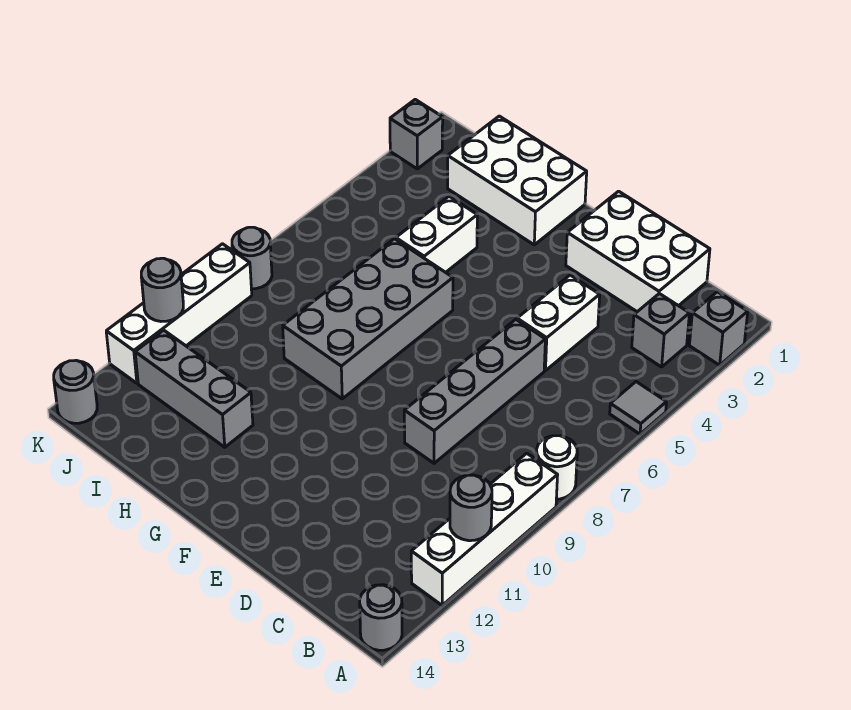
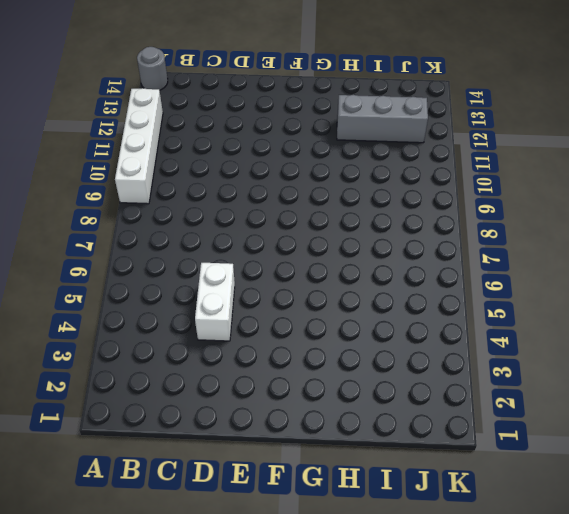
none -> grey 1x1 brick [689,292,748,365]
none -> grey 1x1 tile [610,382,666,434]
none -> white 1x1 round brick [536,436,577,499]

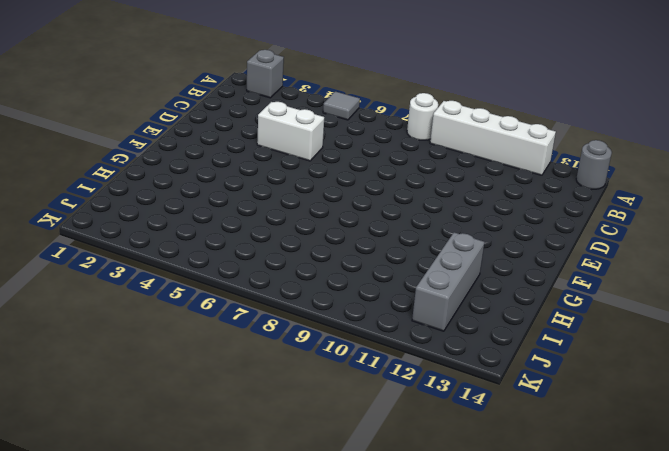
none -> grey 1x1 brick [632,294,689,367]
none -> white 2x3 brick [566,191,710,312]
none -> grey 1x4 brick [404,319,545,463]

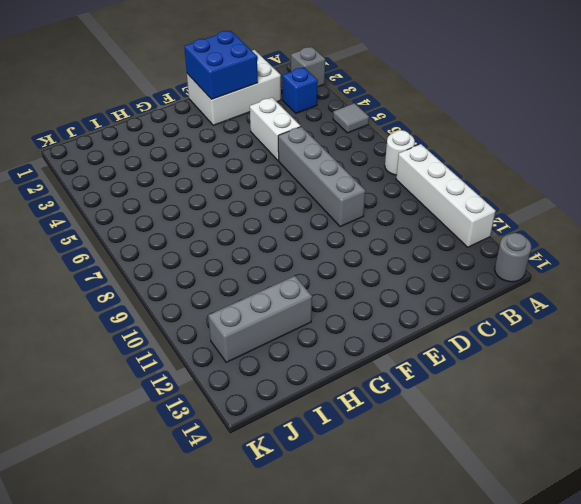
blue 1x1 brick [282,67,318,113] -> grey 1x1 brick [632,294,689,367]
blue 2x2 brick [184,31,258,99] -> none
none -> white 2x3 brick [448,116,587,245]
none -> grey 2x4 brick [283,239,453,399]
none -> white 1x2 brick [396,196,477,272]

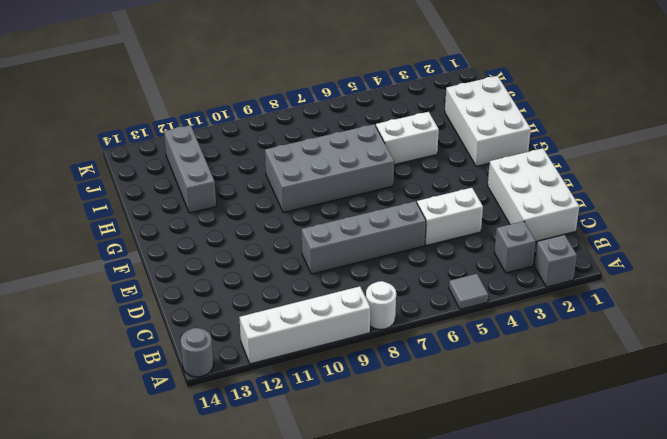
none -> grey 1x1 brick [390,100,443,169]
none -> grey 1x1 round brick [232,227,272,289]
none -> white 1x4 brick [106,244,252,383]

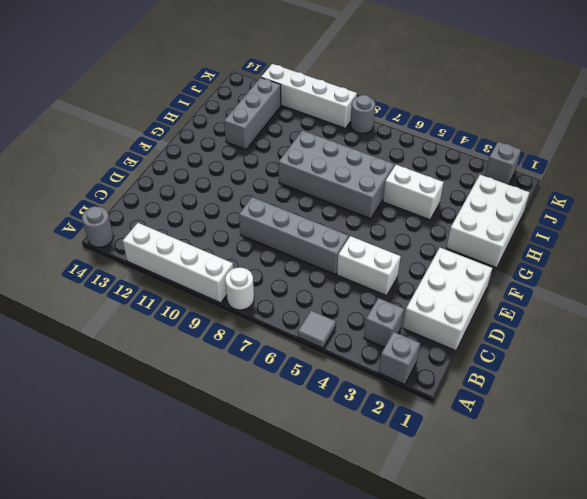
none -> grey 1x1 round brick [54,360,97,423]
none -> grey 1x1 round brick [450,475,492,541]
none -> grey 1x1 round brick [141,258,183,321]

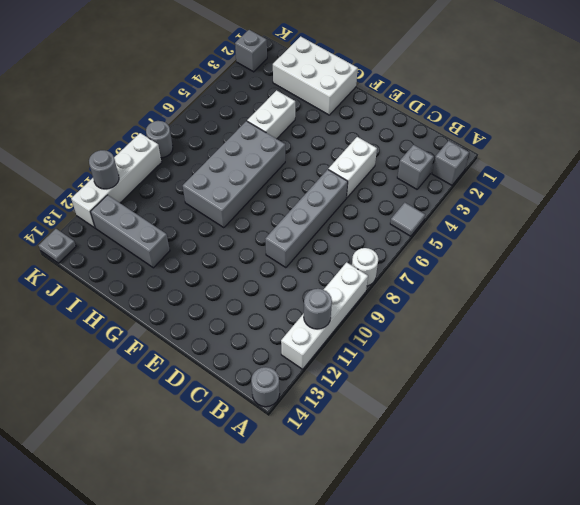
grey 1x1 plate [39,229,76,263] -> grey 1x1 round brick [54,360,97,423]
none -> white 2x3 brick [566,191,710,312]

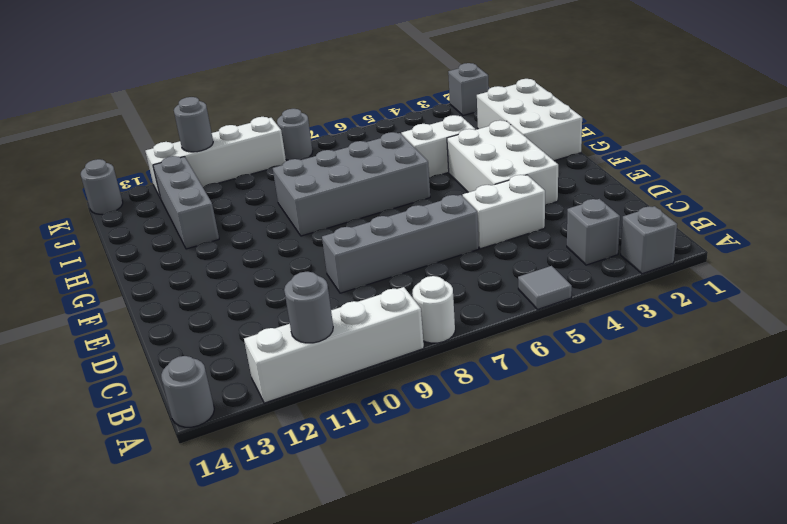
white 2x3 brick [447,120,558,204] -> white 2x3 brick moved to [566,191,710,312]

